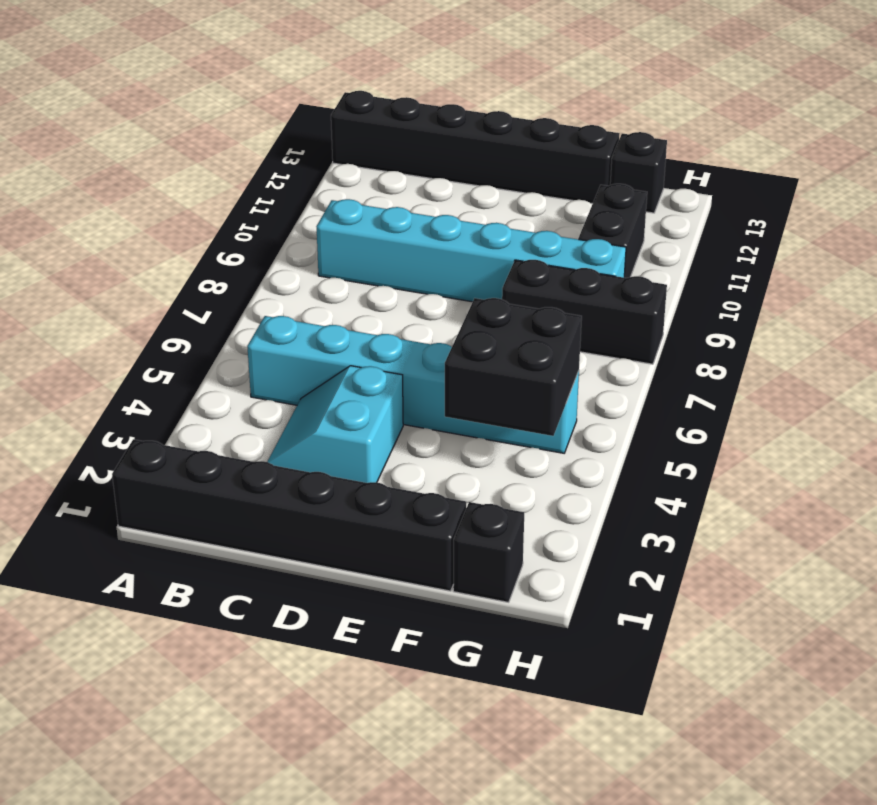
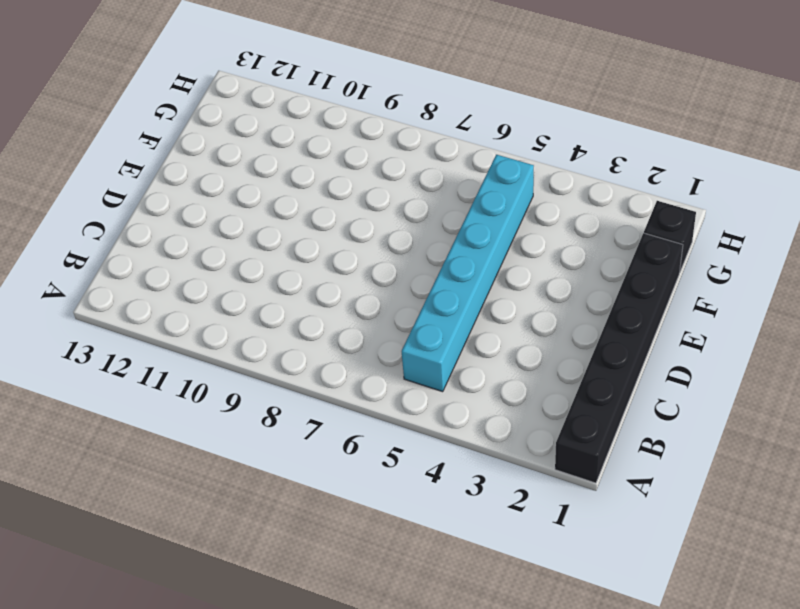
none -> black 1x6 brick [331,91,619,204]
none -> cyan 1x6 brick [316,199,626,302]

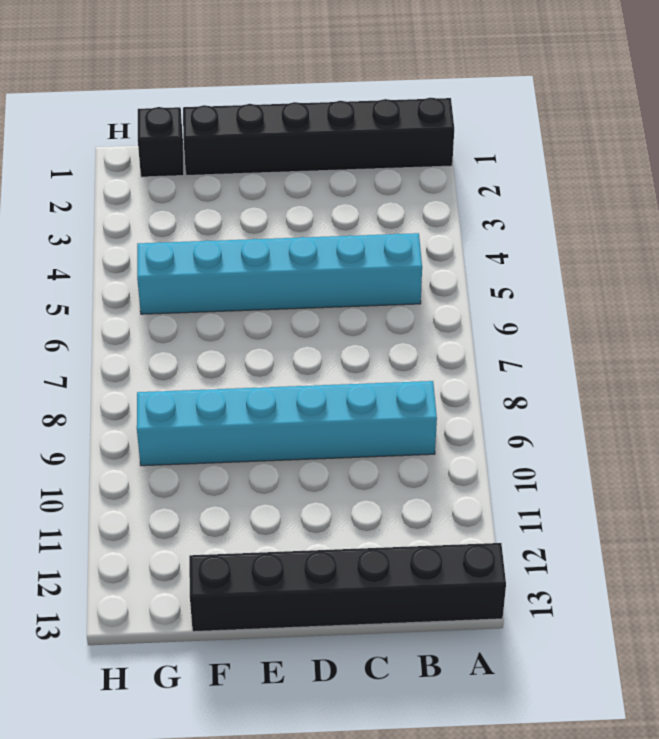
none -> cyan 2x2 slope [267,366,403,483]
none -> black 1x3 brick [502,260,667,364]

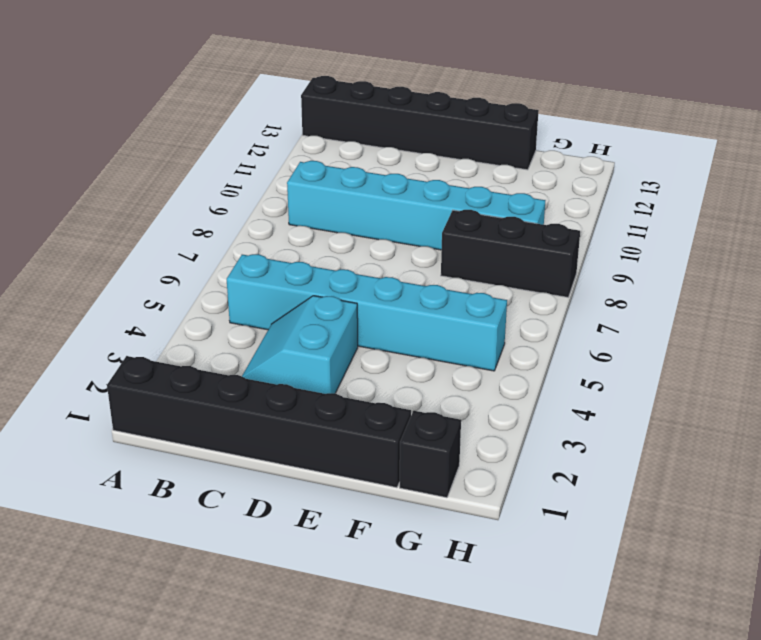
none -> black 1x2 brick [578,184,647,278]
none -> black 1x1 brick [610,132,667,213]

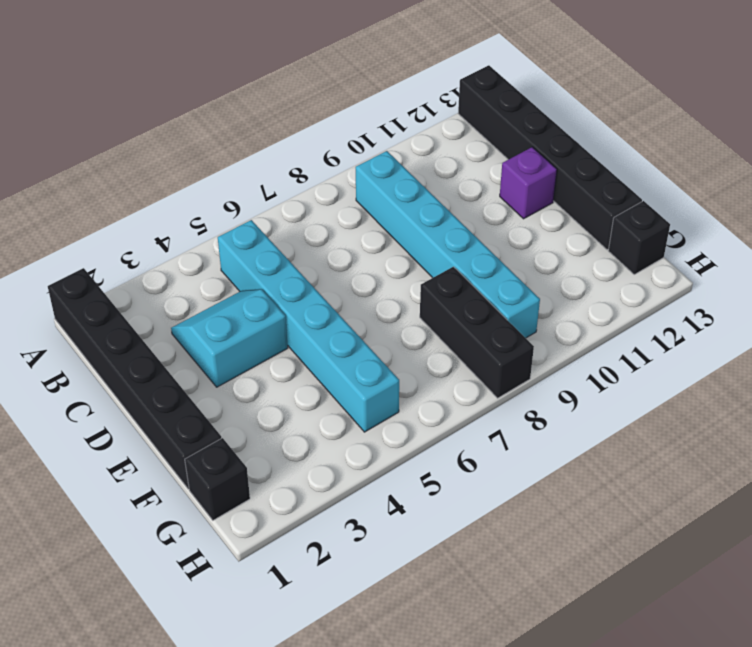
purple 1x1 brick [500,147,557,219] -> none
none -> black 1x2 brick [578,184,647,278]
none -> black 2x2 brick [445,298,582,436]

